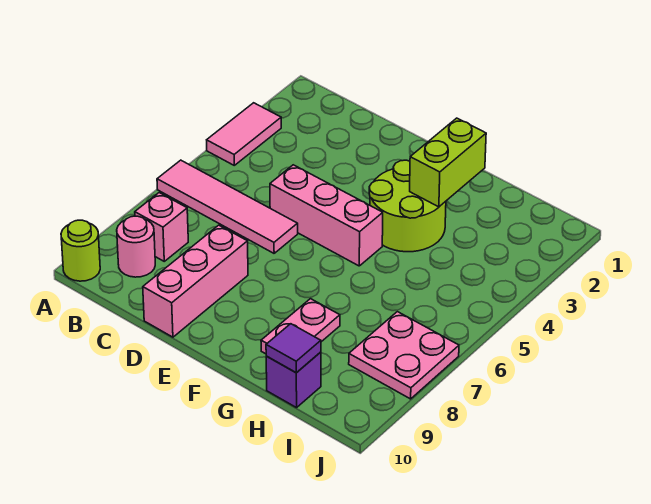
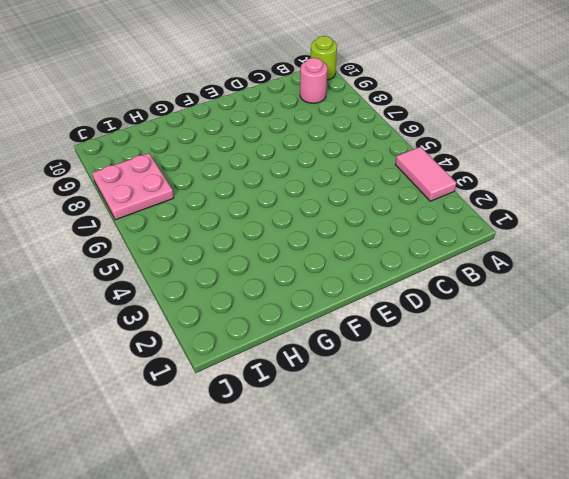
none -> pink 1x4 tile [157,160,298,253]
none -> pink 1x1 brick [135,193,188,261]
none -> pink 1x3 brick [270,165,383,266]

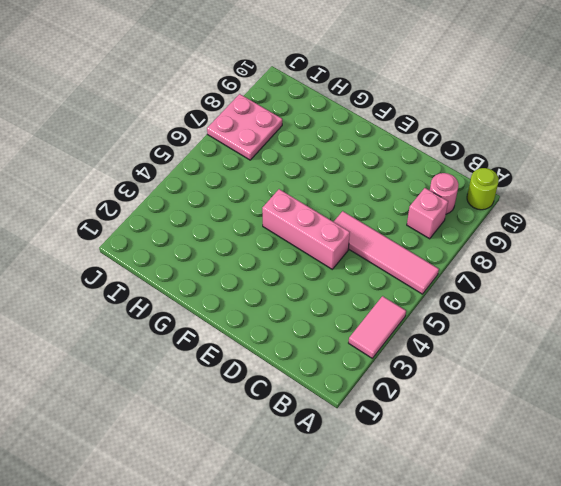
none -> pink 1x3 brick [143,225,248,337]
none -> lime 2x2 round brick [369,160,446,252]
none -> pink 1x2 plate [261,299,340,354]

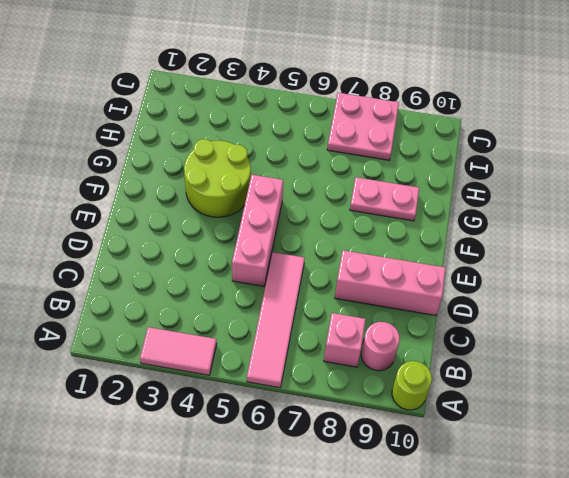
none -> purple 1x1 brick [266,352,321,408]
none -> lime 1x2 brick [410,118,486,207]
none -> purple 1x1 tile [266,324,321,373]

